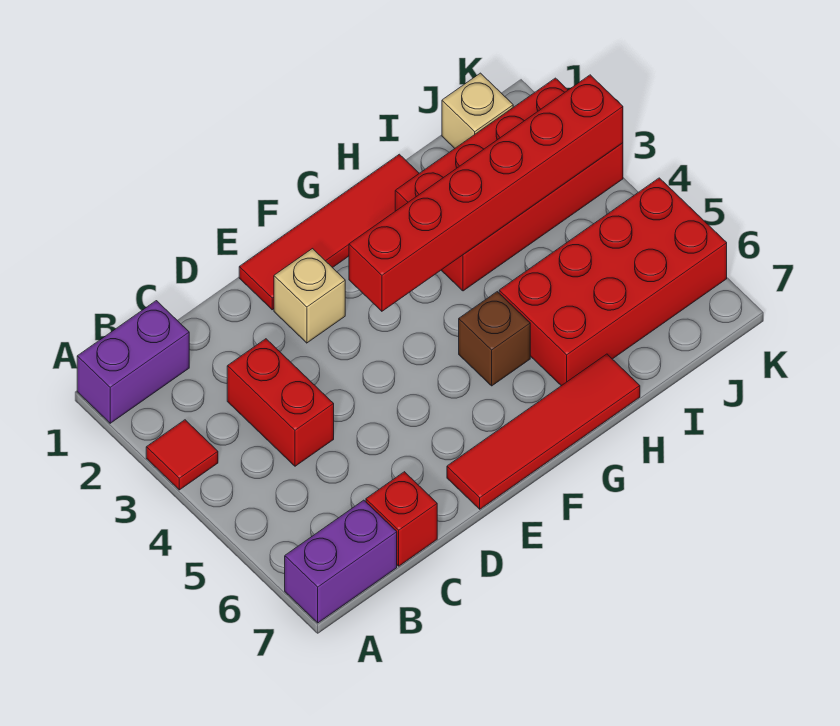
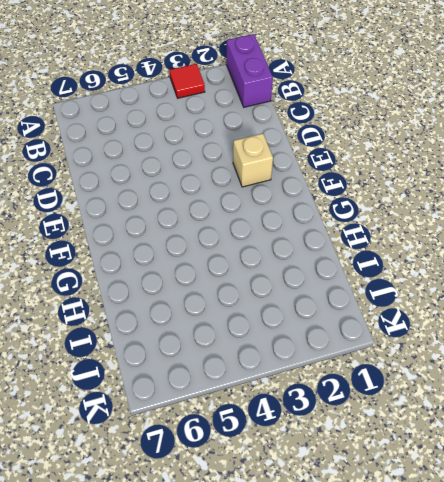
none -> purple 1x2 brick [285,500,397,623]
none -> red 1x2 brick [227,339,334,466]
none -> red 1x1 brick [366,472,437,566]

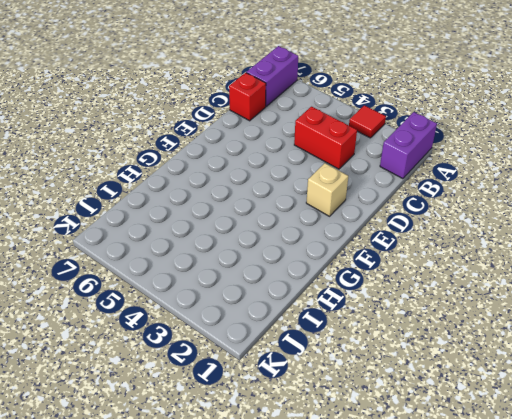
none -> red 1x4 tile [239,154,419,310]
none -> red 1x4 tile [447,354,640,509]
none -> brown 1x1 brick [459,292,530,386]

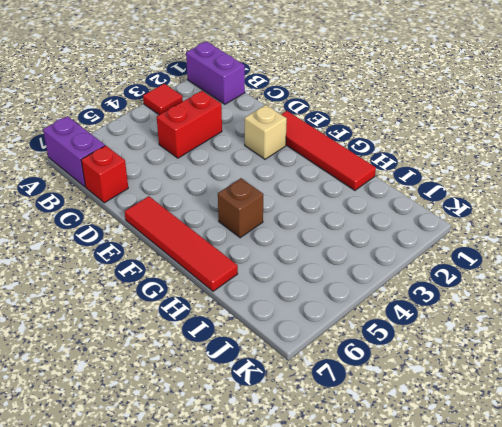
none -> red 2x4 brick [395,78,623,291]
none -> red 2x4 brick [499,178,727,386]
none -> tan 1x1 brick [442,73,513,148]

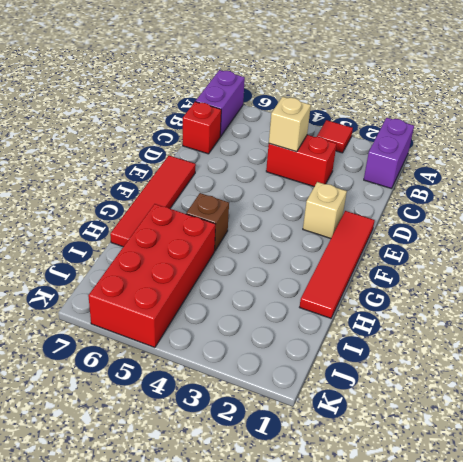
tan 1x1 brick [269,97,311,152] -> tan 1x1 brick moved to [442,73,513,148]
none -> red 2x4 brick [395,78,623,291]
none -> red 1x6 brick [349,75,623,311]

